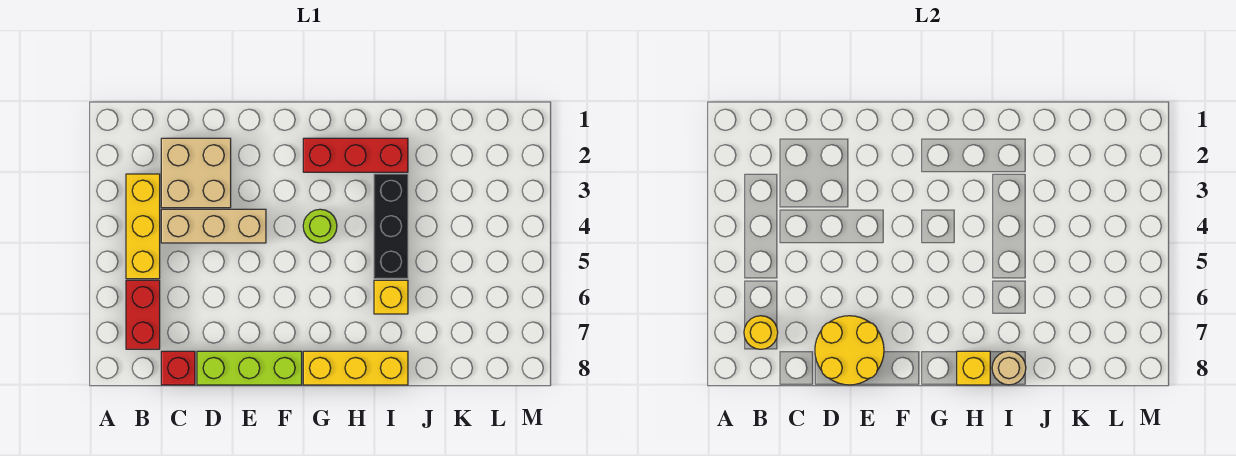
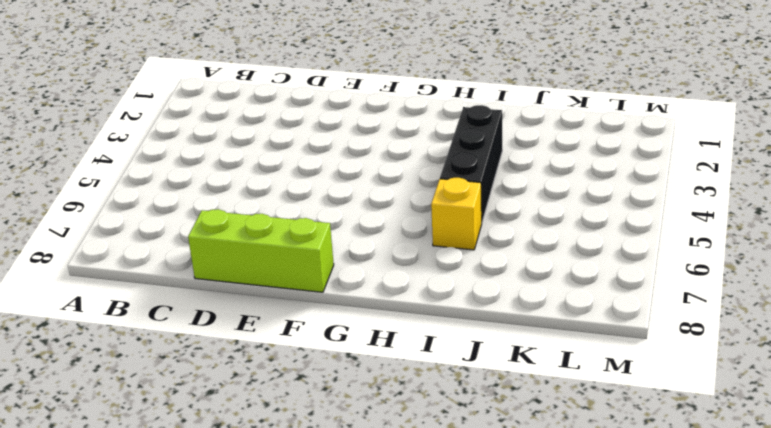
none -> yellow 1x3 brick [126,174,160,279]
none -> red 1x2 brick [126,280,160,349]
none -> tan 2x2 brick [161,138,231,208]

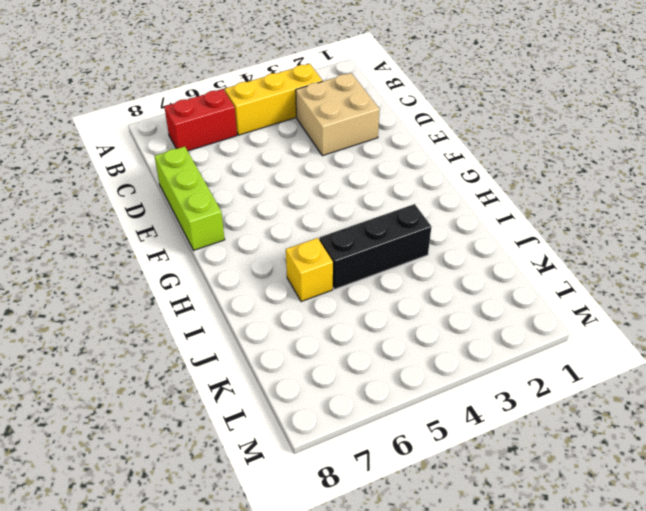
none -> tan 1x3 brick [161,209,266,243]
none -> red 1x1 brick [161,351,195,385]
none -> red 1x3 brick [303,138,408,172]

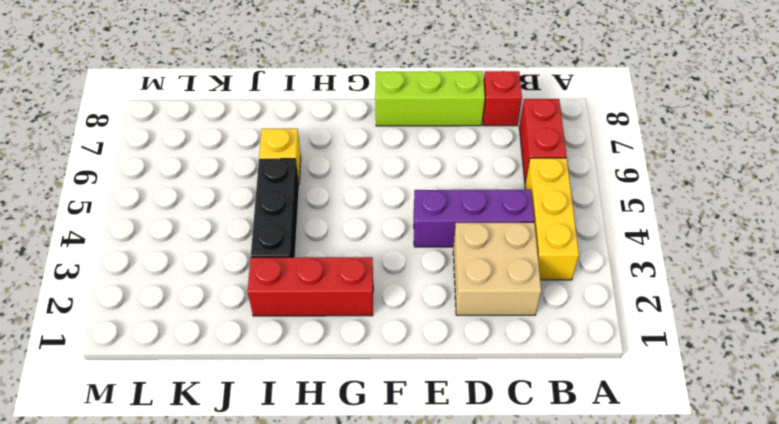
purple 1x3 brick [414,190,534,247] -> tan 1x3 brick [161,209,266,243]
none -> lime 1x1 round brick [303,209,337,243]
none -> yellow 1x3 brick [303,351,408,385]
none -> yellow 1x1 round brick [744,316,778,349]

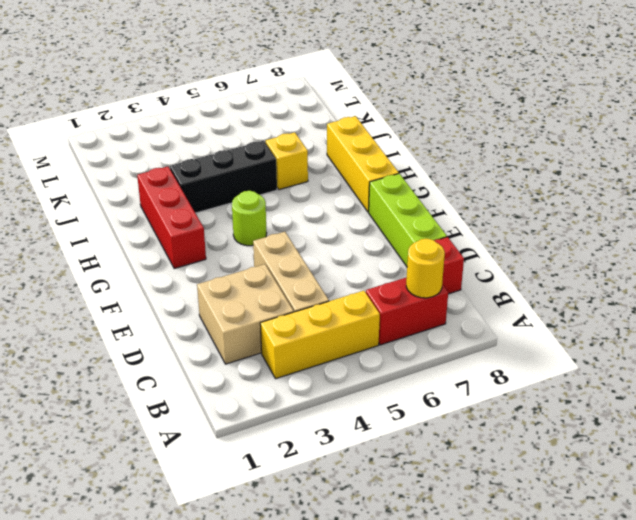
none -> yellow 2x2 round brick [815,316,884,385]
none -> yellow 1x1 brick [957,351,990,385]
none -> tan 1x1 round brick [992,351,1026,385]

